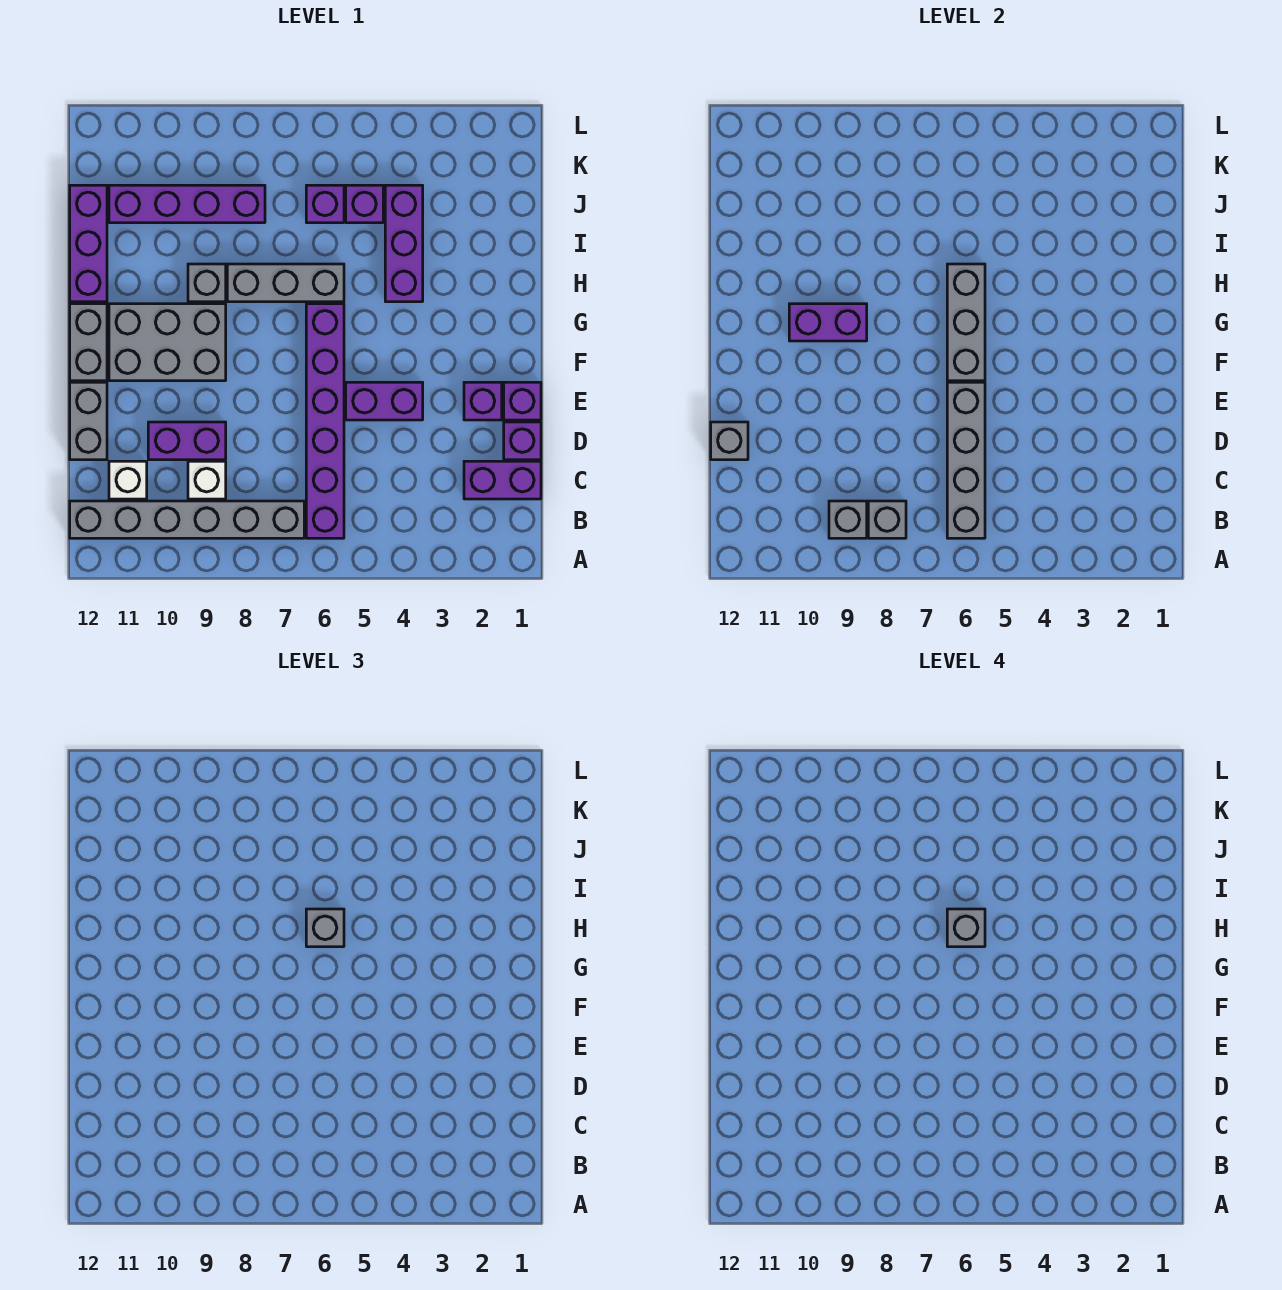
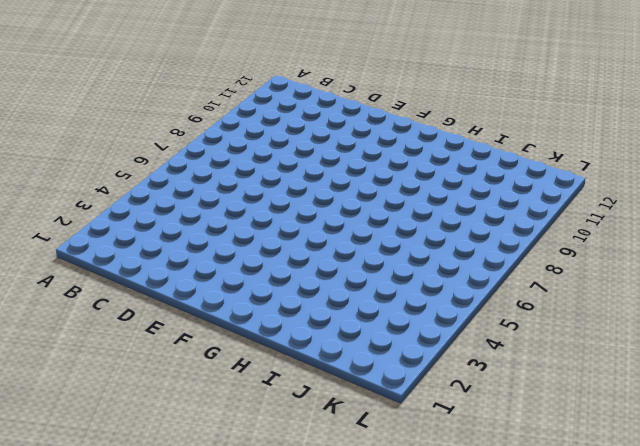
none -> purple 1x6 brick [306,304,344,538]
none -> grey 1x6 brick [70,501,304,538]
none -> purple 1x2 brick [464,461,541,499]

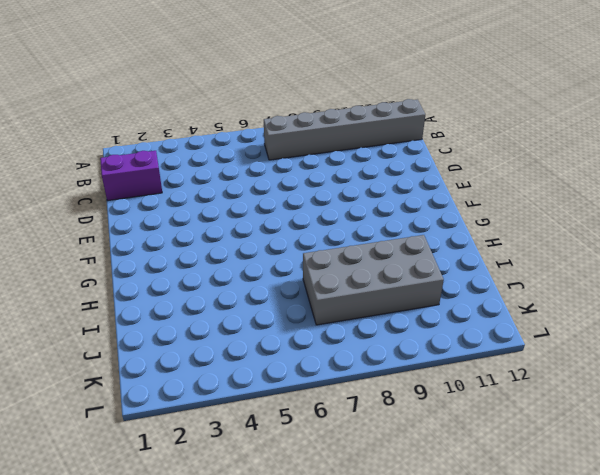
grey 2x4 brick [303,235,444,325] -> purple 1x4 brick [109,185,265,223]
none -> purple 1x6 brick [306,304,344,538]
none -> white 1x1 brick [188,461,226,499]
none -> white 1x1 brick [109,461,147,499]

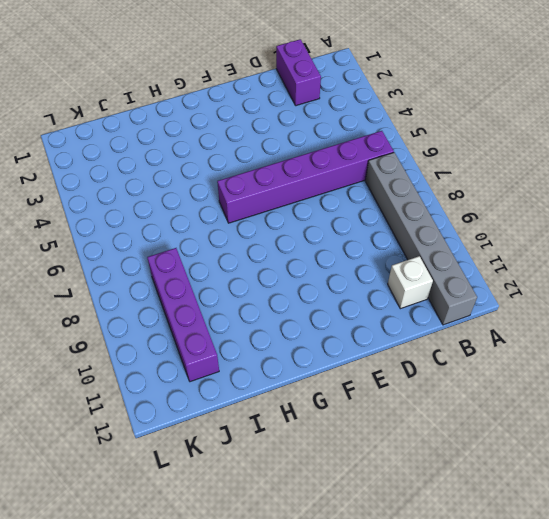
none -> white 1x1 brick [188,461,226,499]
none -> purple 1x1 brick [504,422,541,460]
none -> purple 1x2 brick [148,422,226,460]

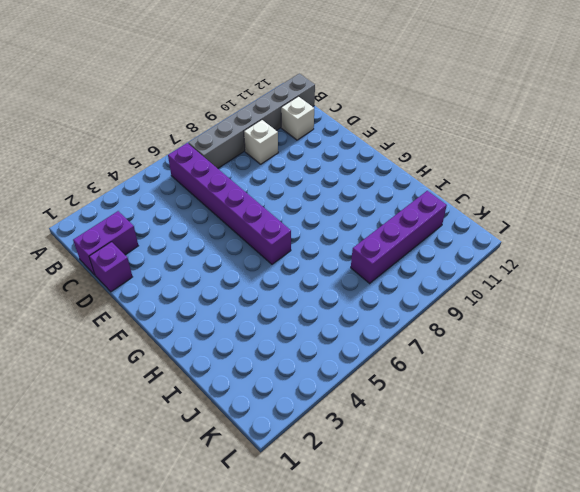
none -> purple 1x2 brick [148,422,226,460]
none -> grey 1x2 brick [70,382,107,460]
none -> purple 1x1 brick [504,382,541,420]

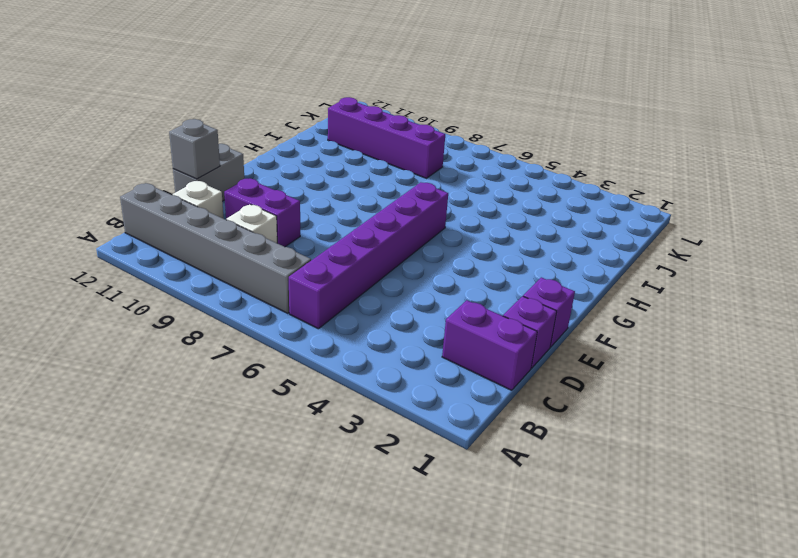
none -> purple 1x1 brick [464,382,502,420]
none -> purple 1x2 brick [346,382,423,420]
none -> grey 2x3 brick [109,304,226,381]

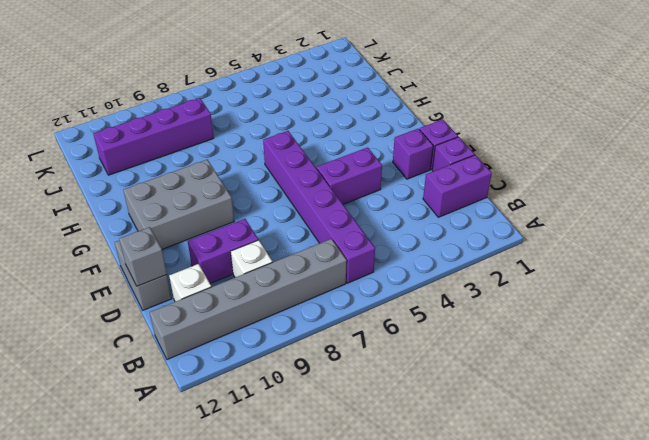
none -> grey 1x2 brick [70,304,107,381]
none -> purple 1x3 brick [385,185,423,302]
none -> grey 1x3 brick [227,264,344,302]

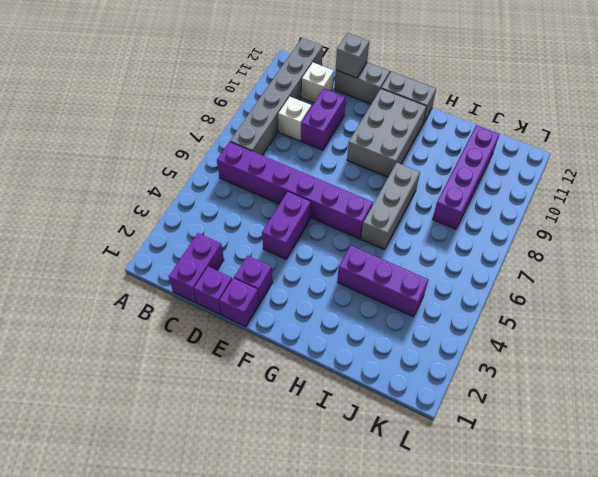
none -> grey 1x1 brick [188,264,226,302]
none -> purple 1x3 brick [70,185,107,302]
none -> purple 1x1 brick [346,185,383,223]

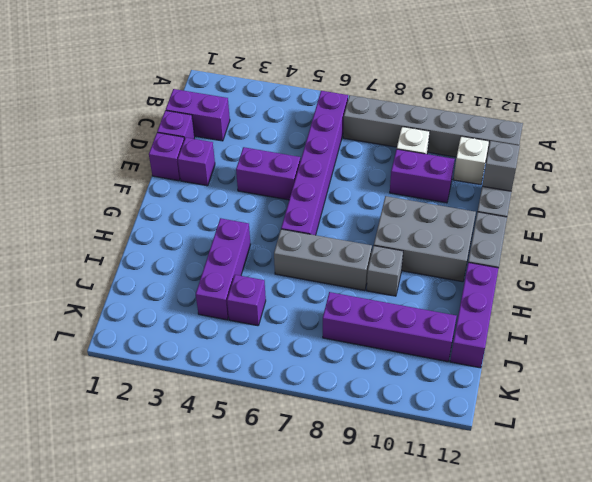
none -> purple 1x1 brick [306,185,344,223]
none -> grey 1x4 brick [947,382,985,538]
none -> grey 1x1 brick [868,501,906,538]

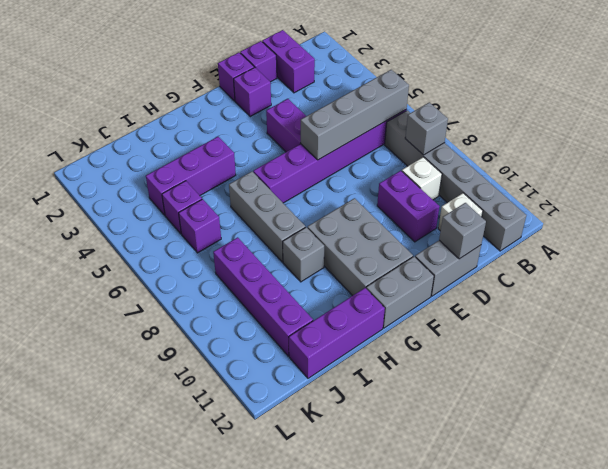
none -> grey 1x1 brick [829,501,867,538]
none -> grey 1x3 brick [947,264,985,381]
none -> purple 1x2 brick [789,304,867,341]

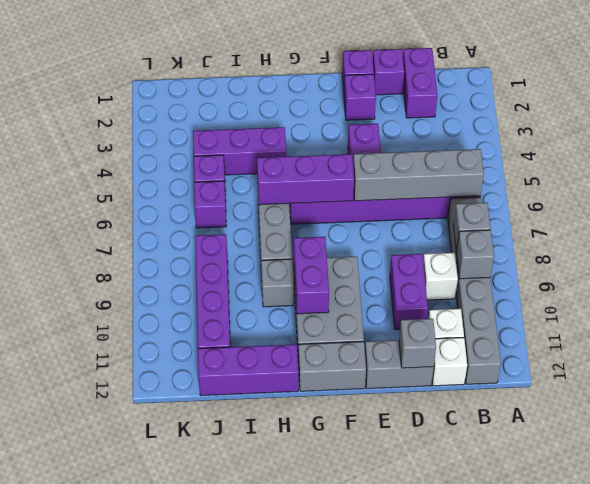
white 1x1 brick [432,338,467,386] -> none
purple 1x3 brick [257,154,354,205] -> grey 1x3 brick [947,264,985,381]
none -> grey 1x1 brick [306,909,344,947]
none -> grey 1x1 brick [947,909,985,947]

